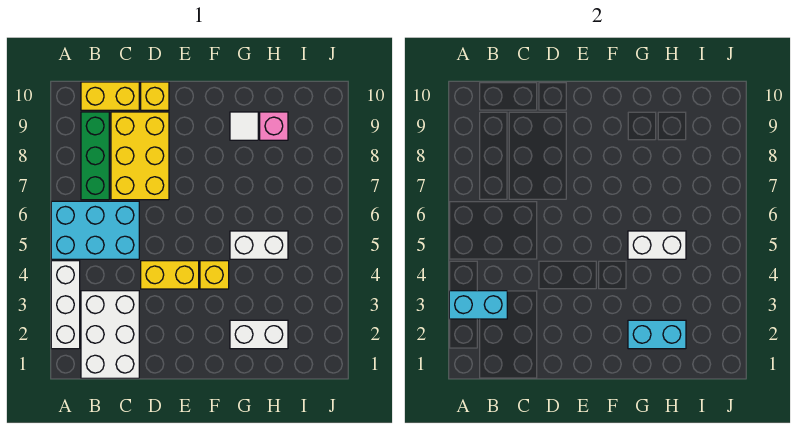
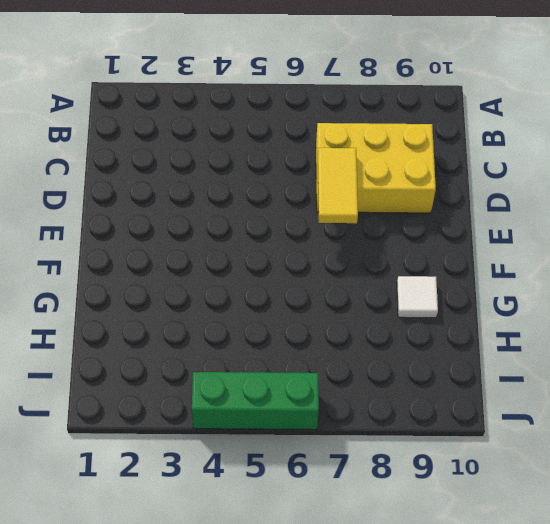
yellow 1x2 tile [318,148,358,223] -> none
green 1x3 brick [192,372,319,430] -> green 1x3 brick moved to [81,112,109,200]
none -> white 1x3 brick [51,261,80,349]
none -> cyan 2x3 brick [51,201,139,259]
none -> white 2x3 brick [81,291,139,378]

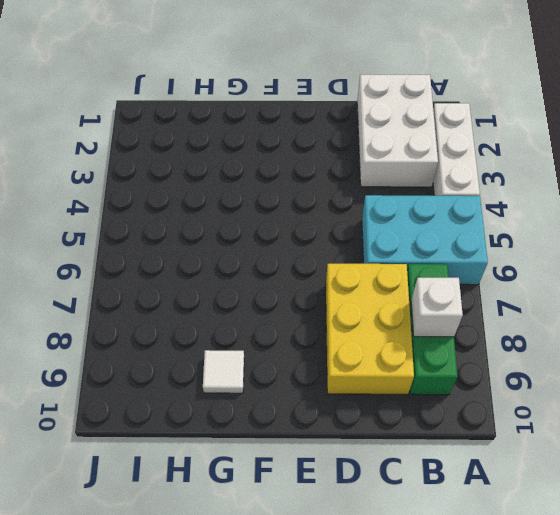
white 1x1 brick [411,278,463,337] -> none
none -> yellow 1x2 brick [81,82,139,110]
none -> yellow 1x2 brick [141,261,199,289]
none -> yellow 1x1 brick [141,82,169,110]

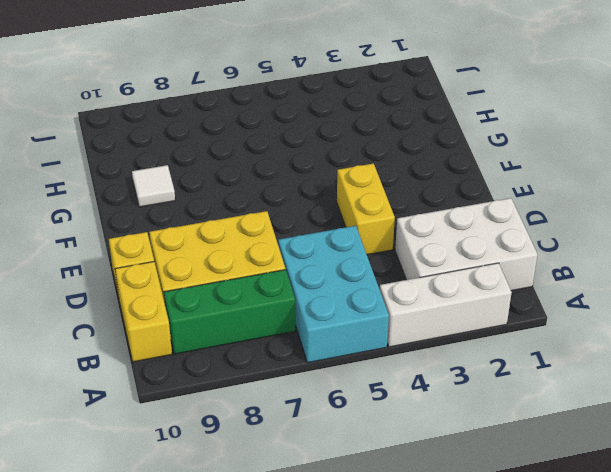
none -> yellow 1x1 brick [200,261,229,289]
none -> white 1x2 brick [230,320,288,349]
none -> white 1x2 brick [230,231,288,259]

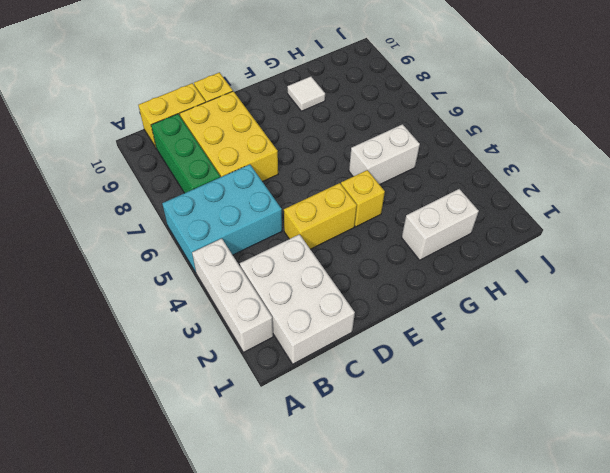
none -> pink 1x1 brick [260,112,288,140]
none -> cyan 1x2 brick [449,291,507,319]
none -> cyan 1x2 brick [628,320,686,349]

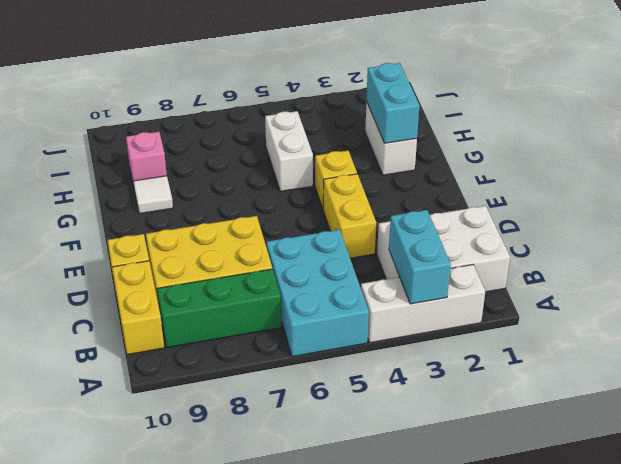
none -> white 1x2 brick [628,231,686,259]

